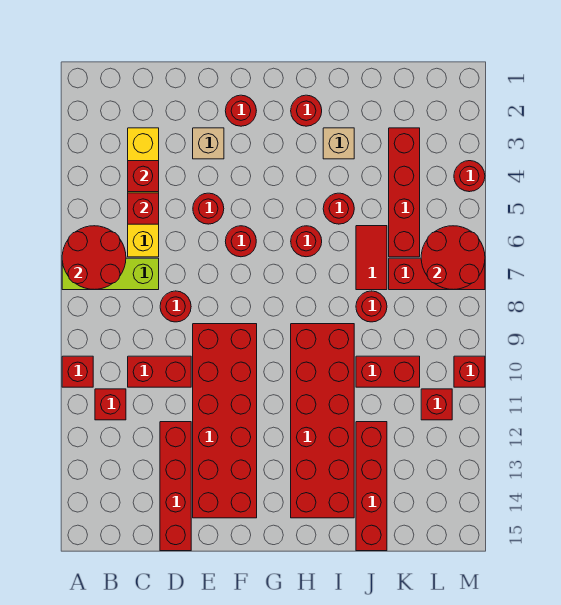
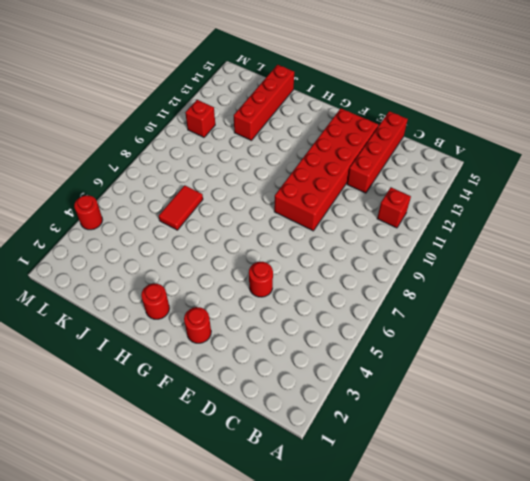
none -> lime 1x3 brick [62,258,159,290]
none -> red 1x1 brick [62,356,93,387]
none -> yellow 1x4 brick [128,128,159,257]
none -> red 1x2 brick [128,356,191,387]

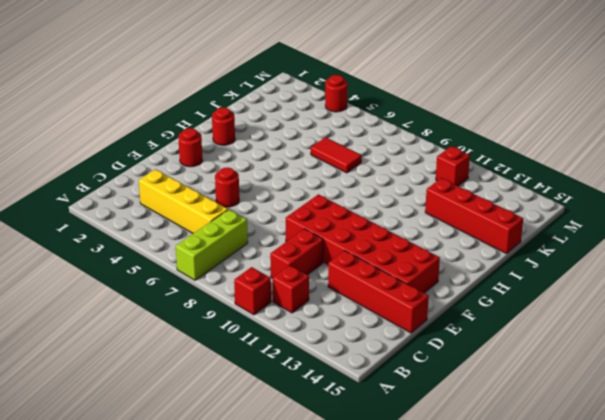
none -> red 1x1 round brick [160,291,191,322]
none -> tan 1x1 brick [193,128,224,159]
none -> red 1x1 round brick [225,226,256,257]
none -> red 1x1 round brick [291,226,322,257]

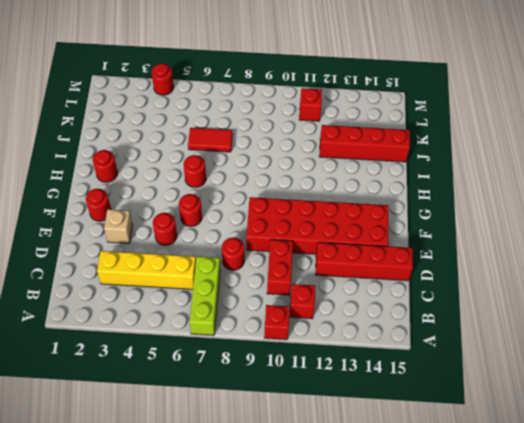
none -> red 2x6 brick [291,324,354,518]
none -> tan 1x1 brick [323,128,354,159]
none -> red 1x1 round brick [323,193,354,224]
none -> red 1x1 round brick [356,291,387,322]

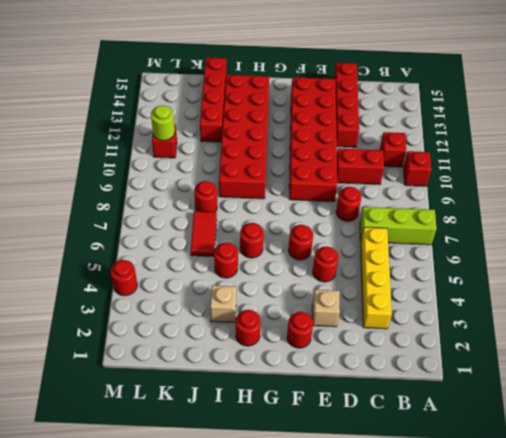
lime 1x1 round brick [151,106,175,141] -> none
none -> red 1x2 brick [356,356,420,387]
none -> red 1x4 brick [389,128,420,257]
none -> red 1x3 brick [389,258,485,290]
none -> red 1x1 brick [454,356,485,387]

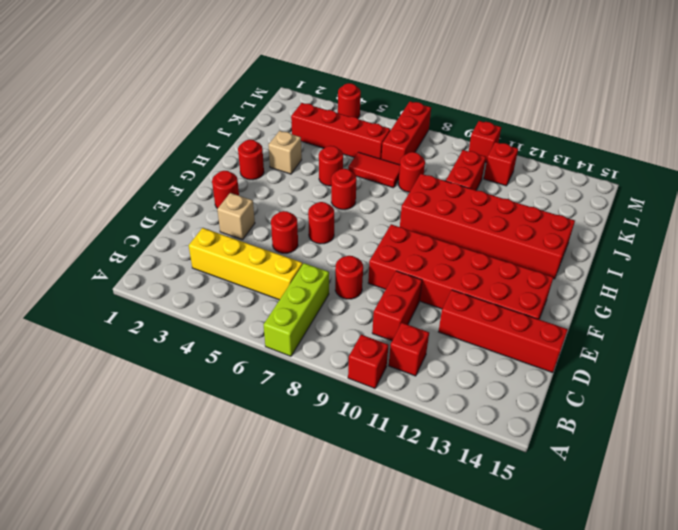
none -> red 1x4 brick [356,422,387,551]
none -> red 2x2 round brick [62,226,126,290]
none -> red 1x1 brick [128,161,159,192]
none -> red 1x1 brick [128,193,159,224]

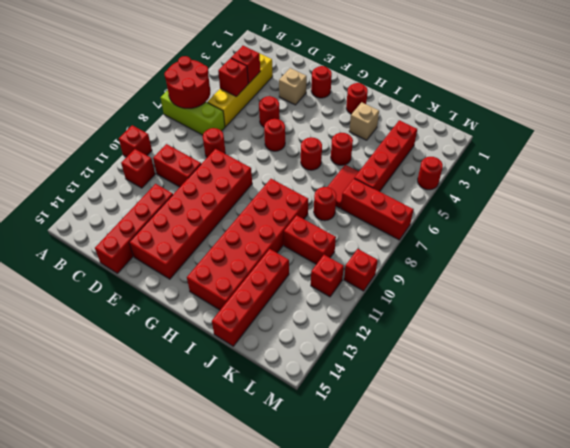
none -> red 2x2 round brick [421,226,485,290]

